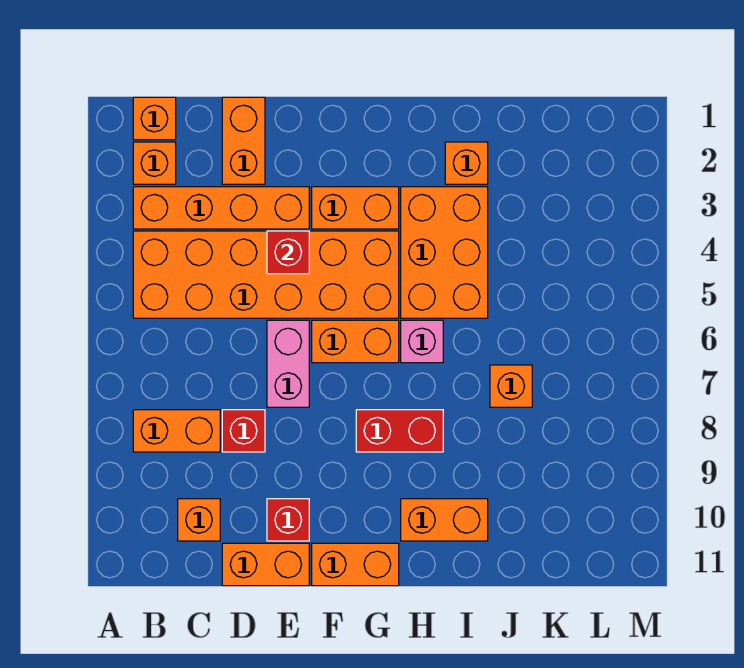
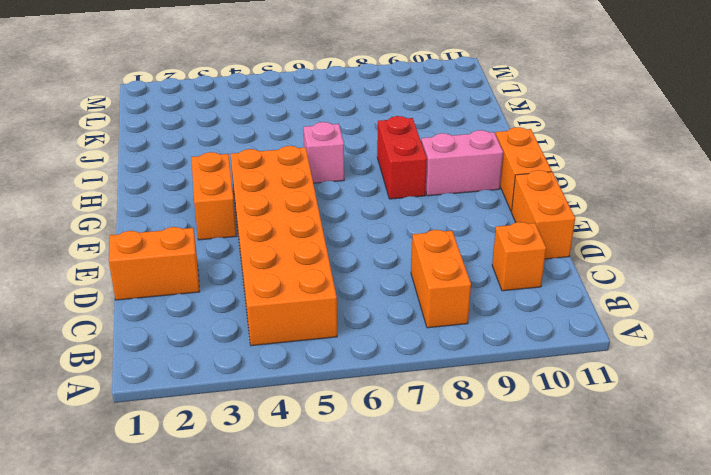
pink 1x2 brick [421,130,503,196] -> pink 1x2 brick moved to [267,320,309,407]
none -> orange 1x1 brick [133,97,176,140]
none -> orange 1x1 brick [133,142,176,184]
none -> orange 1x4 brick [133,187,309,229]

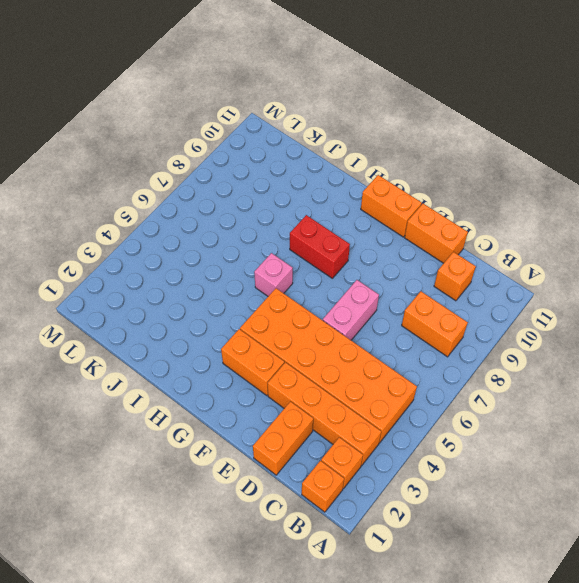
none -> red 1x1 brick [222,410,265,452]
none -> red 1x1 brick [267,499,309,541]
none -> orange 1x2 brick [312,320,399,363]

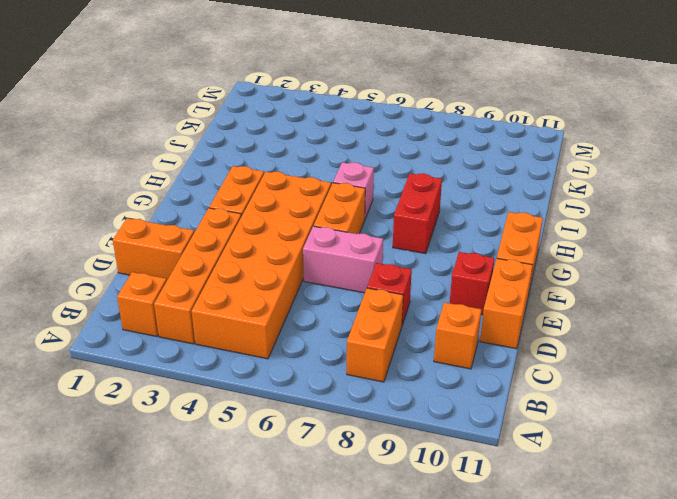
none -> orange 1x1 brick [133,97,176,140]
none -> orange 2x3 brick [401,187,488,318]
none -> orange 1x2 brick [401,499,488,541]

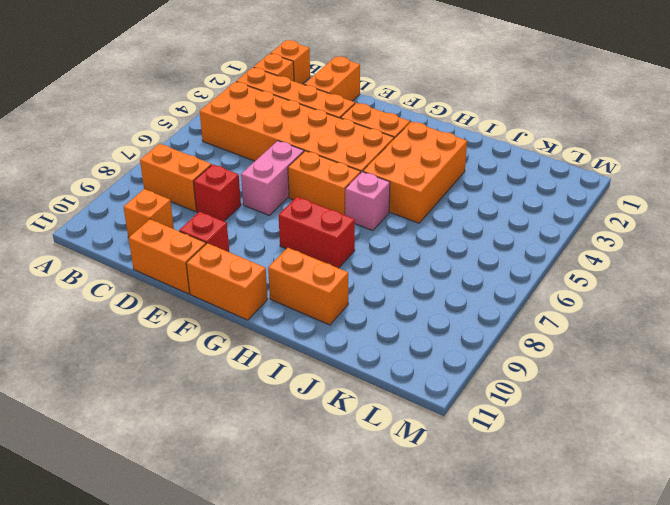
none -> orange 1x1 brick [445,142,488,184]
none -> orange 1x1 brick [490,365,532,407]
none -> red 1x1 brick [267,231,309,274]

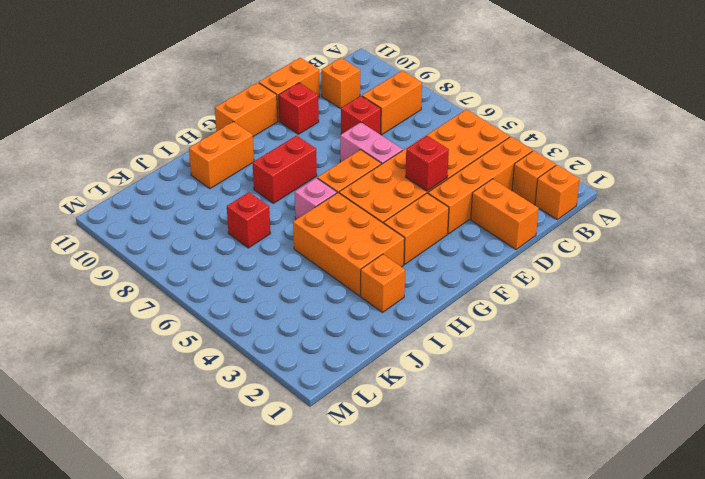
red 1x1 brick [227,192,271,248] -> orange 1x1 brick [490,365,532,407]

